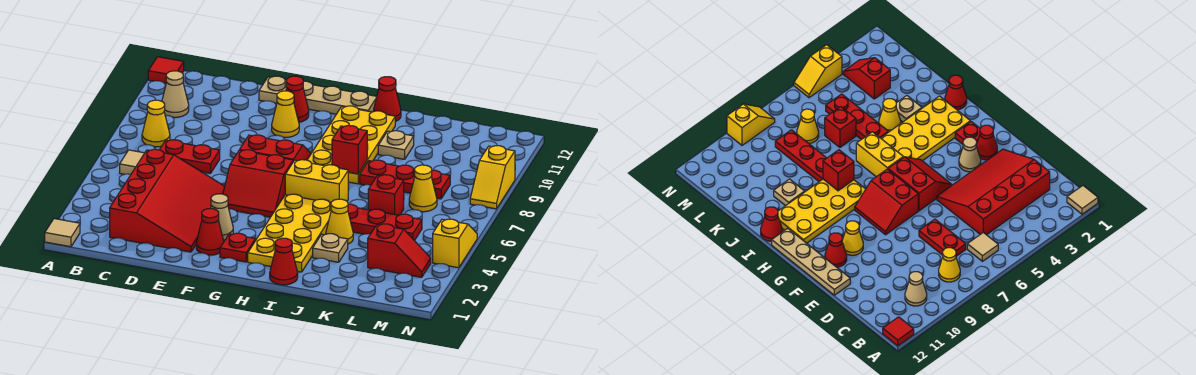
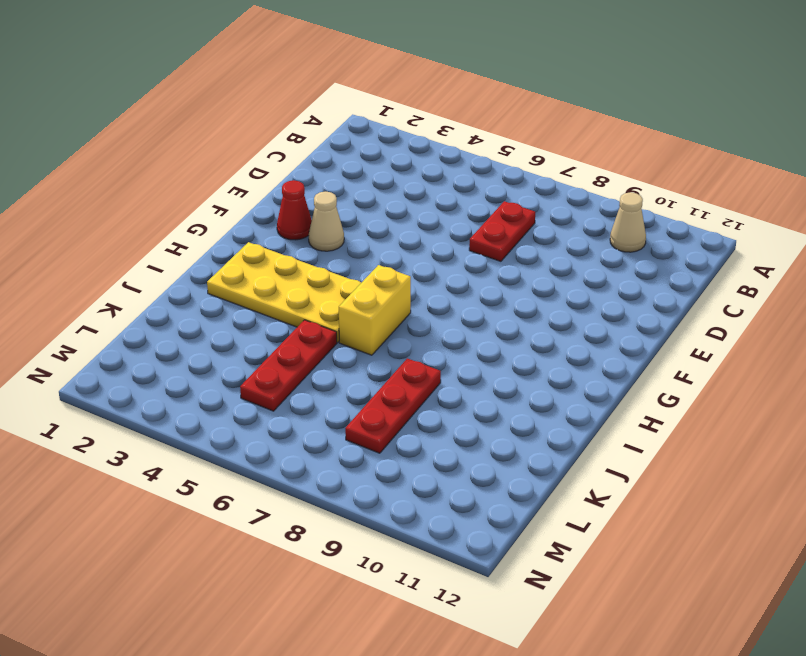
none -> tan 1x1 tile [45,219,80,247]
none -> red 1x1 tile [148,57,184,83]
none -> tan 1x1 tile [120,150,144,174]
none -> yellow 1x1 cone [142,100,170,147]

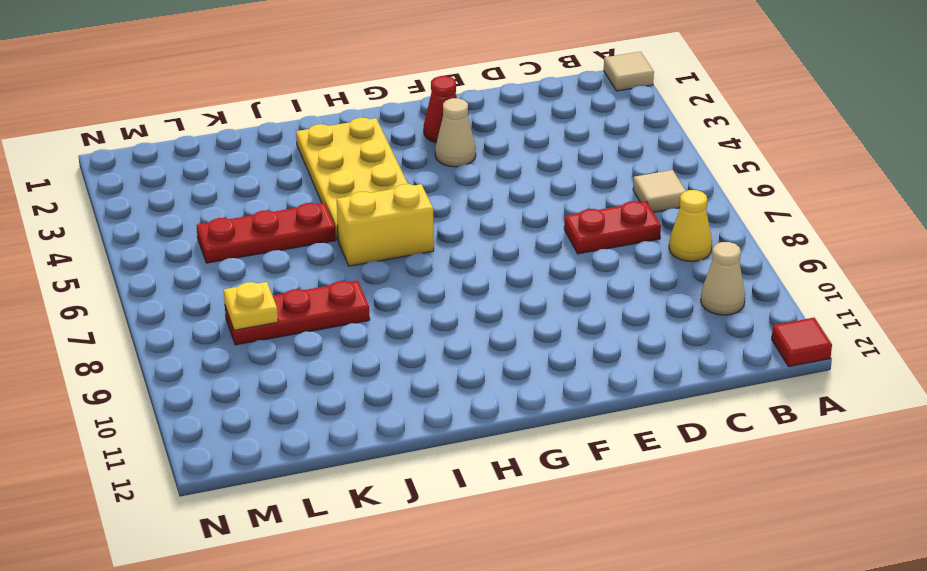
yellow 1x1 plate [224,282,278,330] -> none
none -> red 3x4 slope [110,149,225,252]
none -> tan 1x4 plate [259,76,377,114]
none -> red 2x2 slope [223,150,293,217]
none -> red 2x2 slope [240,135,311,162]

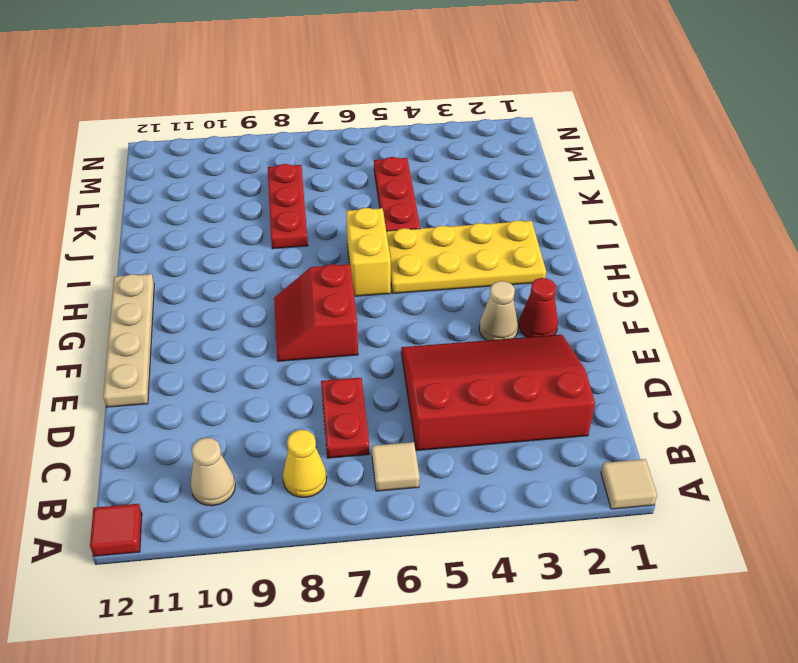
none -> red 2x2 slope [223,150,293,217]
none -> yellow 1x1 cone [272,91,299,137]
none -> red 1x1 cone [286,76,309,122]
none -> red 1x1 plate [220,233,255,262]

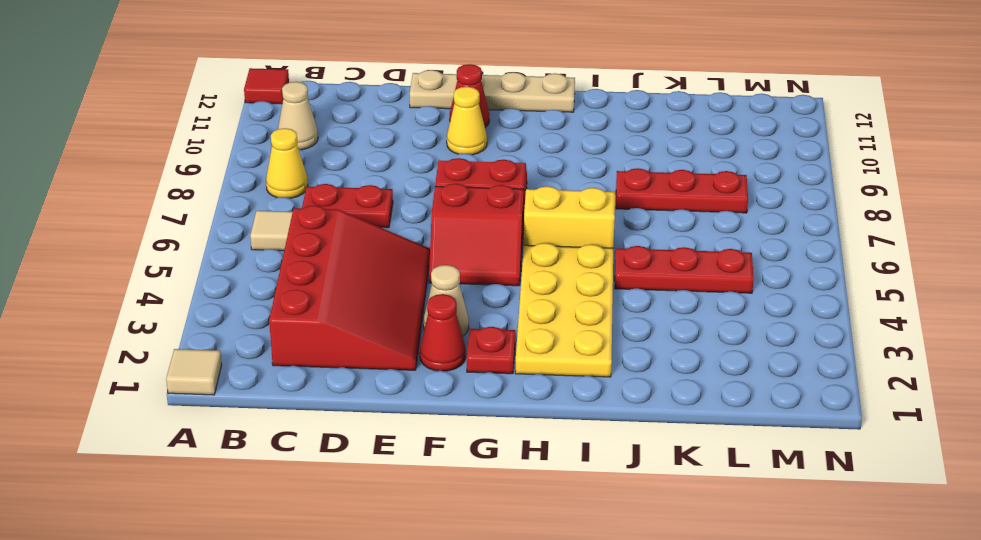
none -> yellow 2x4 plate [308,106,395,184]
none -> red 1x1 cone [270,238,298,285]
none -> red 1x1 cone [373,77,401,122]
none -> tan 1x1 plate [313,234,348,262]

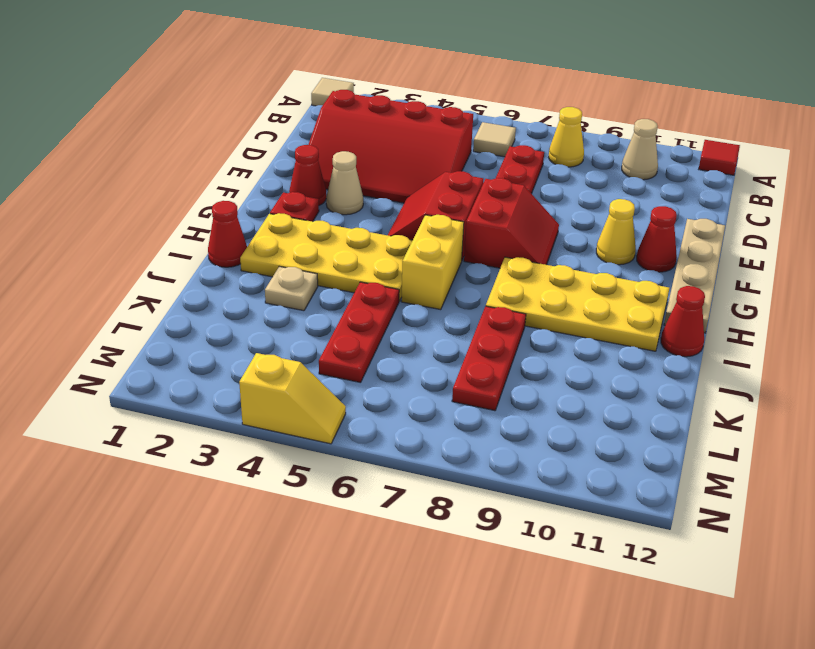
none -> yellow 1x1 cone [326,199,353,244]
none -> tan 1x1 plate [378,131,414,159]
none -> red 1x1 brick [368,175,404,215]
none -> red 1x2 slope [368,224,431,277]

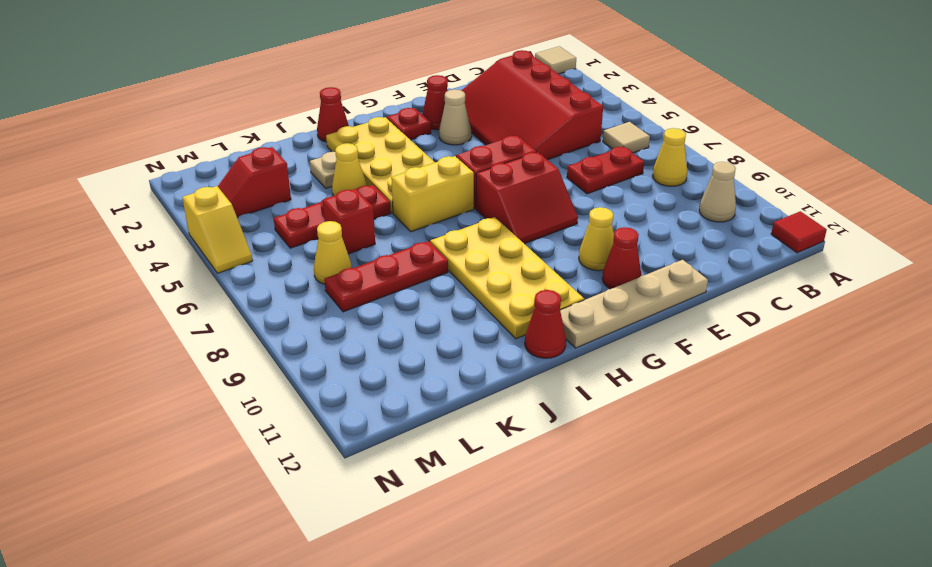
none -> tan 1x1 plate [378,131,414,159]
none -> yellow 1x2 slope [470,146,515,209]
none -> red 1x1 brick [332,125,367,174]

